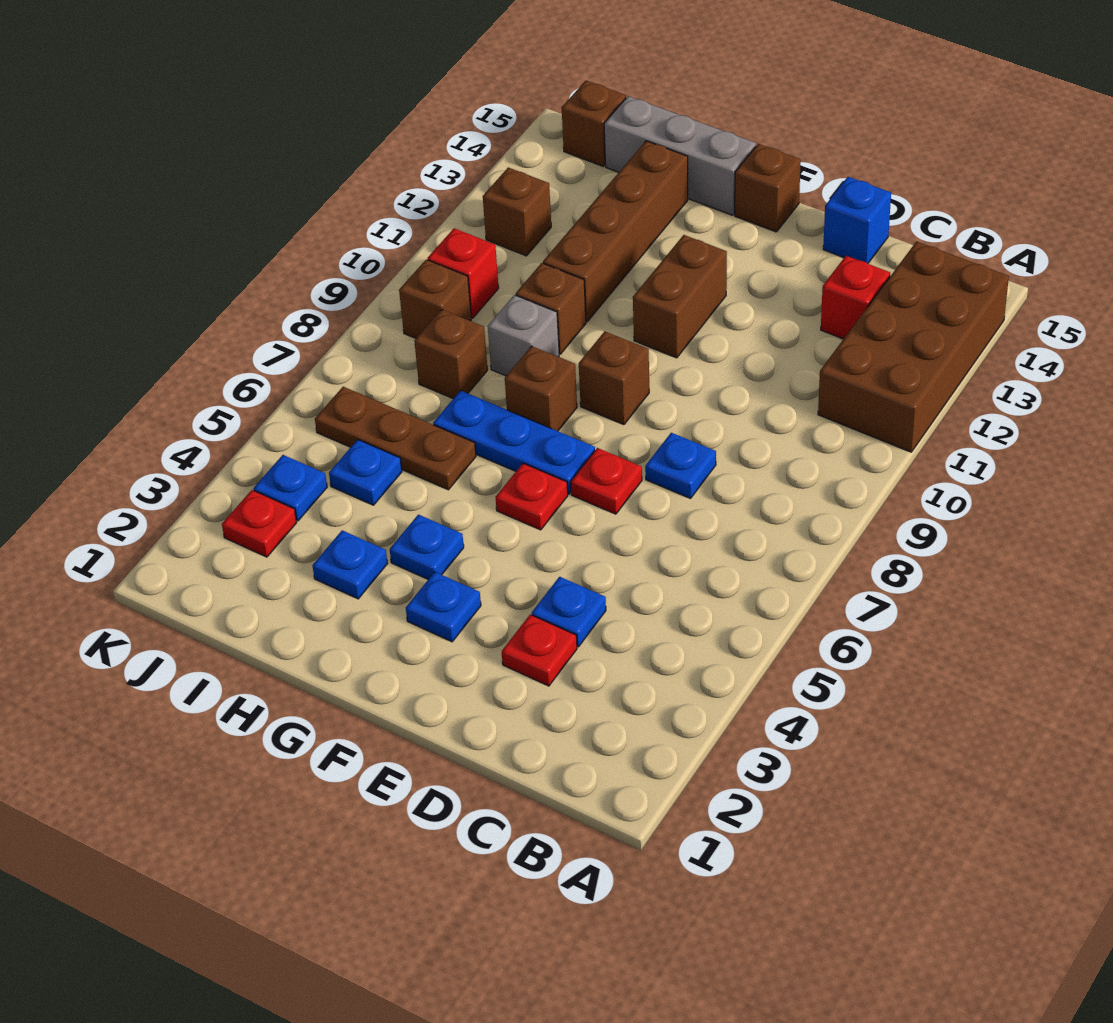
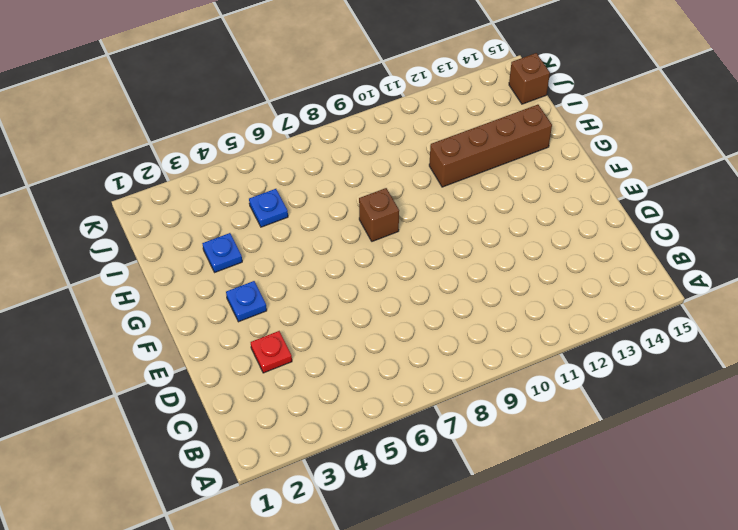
none -> brown 2x4 brick [818,242,1009,452]
none -> red 1x1 brick [821,256,890,339]
none -> blue 1x1 plate [532,577,606,647]

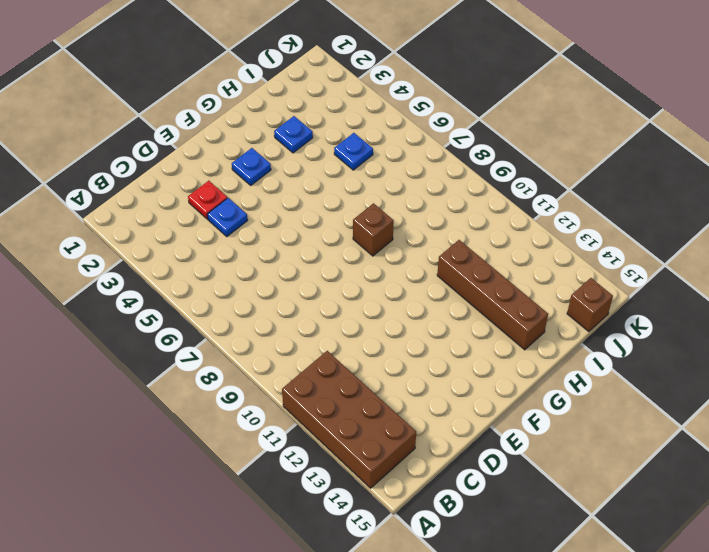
none -> red 1x1 brick [821,256,890,339]
none -> blue 1x1 plate [645,433,716,499]
none -> blue 1x1 brick [823,177,891,263]

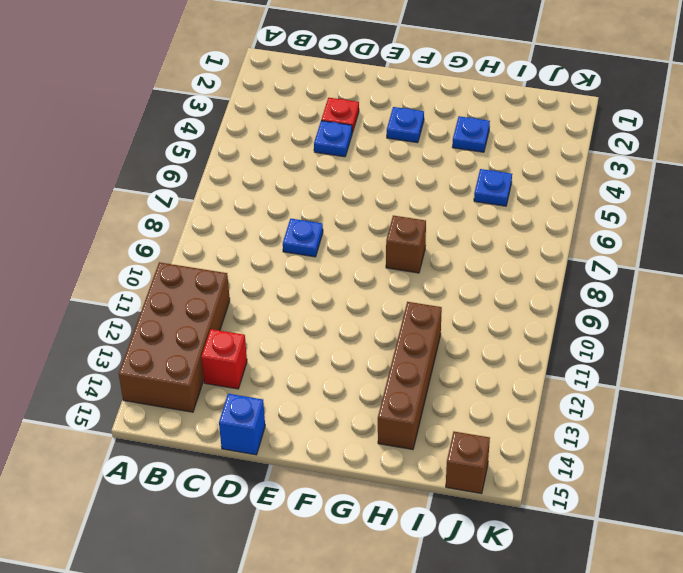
none -> red 1x1 plate [571,448,642,514]
none -> red 1x1 plate [496,463,568,530]
none -> blue 1x3 plate [433,391,595,494]

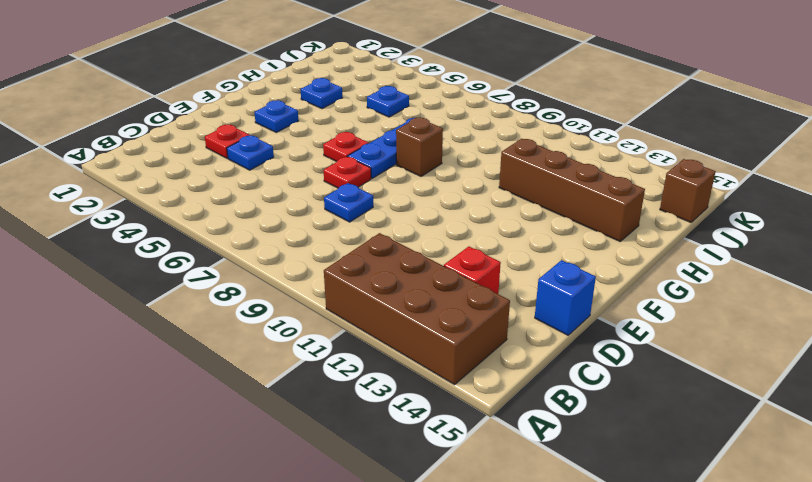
none -> brown 1x1 brick [579,331,649,425]
none -> brown 1x2 brick [633,235,727,358]
none -> brown 1x1 brick [735,144,801,232]

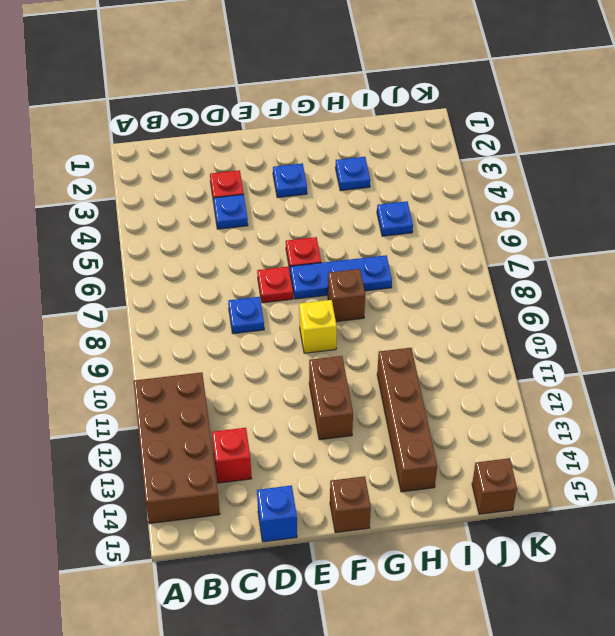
yellow 1x1 brick [299,300,337,353] -> brown 1x1 brick [579,331,649,425]
none -> blue 1x1 plate [390,515,464,579]
none -> grey 1x3 brick [604,96,756,215]
none -> brown 1x3 plate [315,387,476,490]

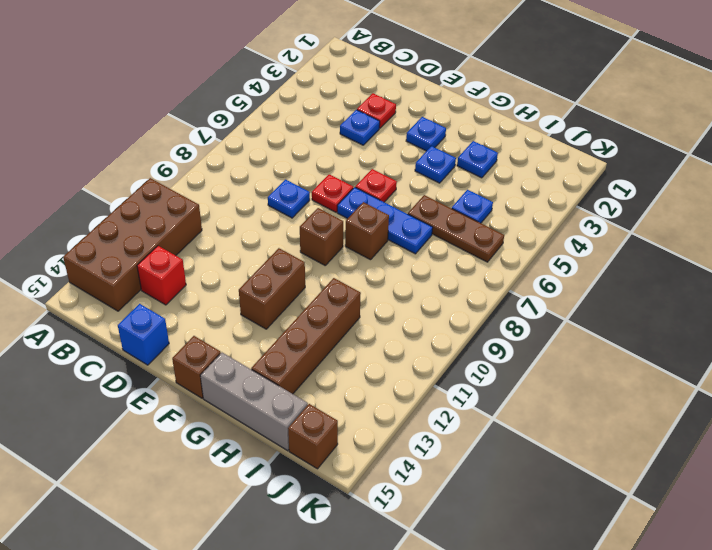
none -> grey 1x1 brick [488,295,559,376]
none -> brown 1x1 brick [516,263,586,354]
none -> brown 1x1 brick [414,309,488,399]

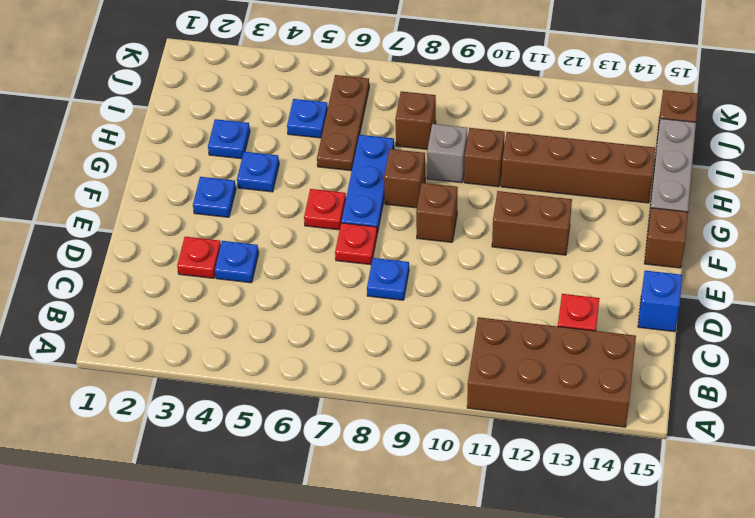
none -> red 1x1 plate [222,490,297,557]
none -> blue 1x1 plate [253,455,327,521]
none -> brown 1x1 brick [399,260,471,338]

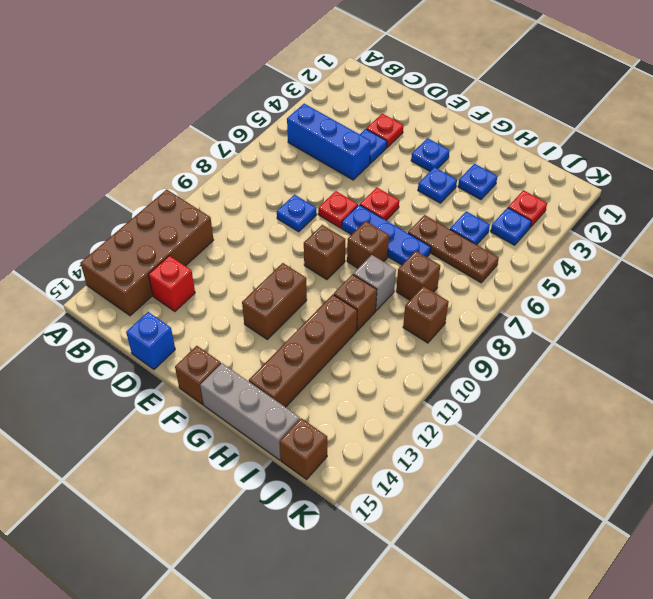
blue 1x3 brick [287,104,371,180] -> none
none -> red 1x1 brick [428,228,499,318]
none -> brown 1x1 brick [483,167,551,256]

